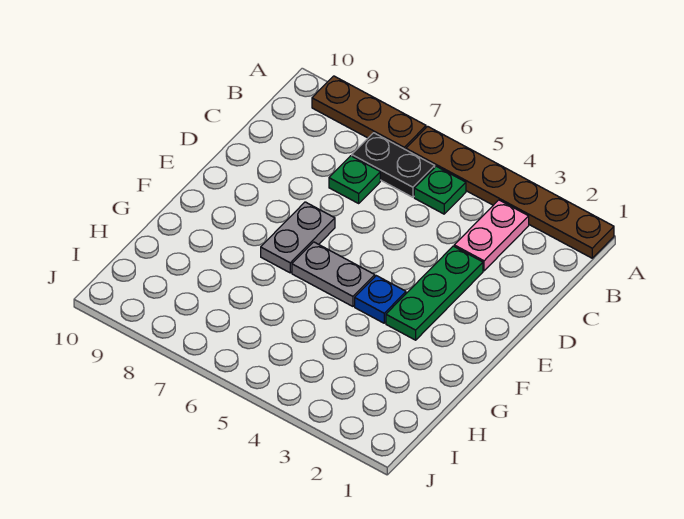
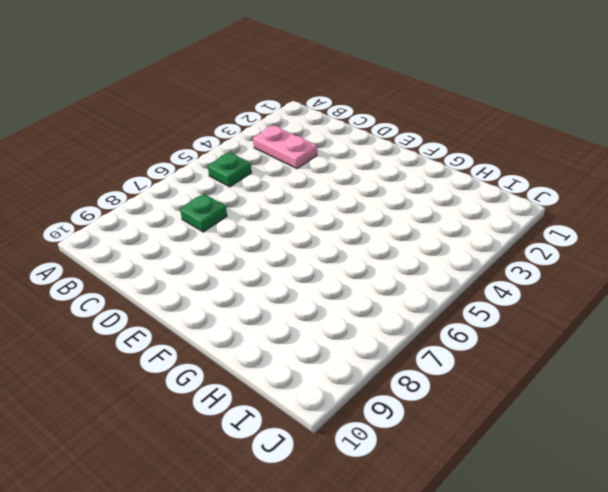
none -> brown 1x6 plate [406,126,614,258]
none -> brown 1x3 plate [312,76,426,150]

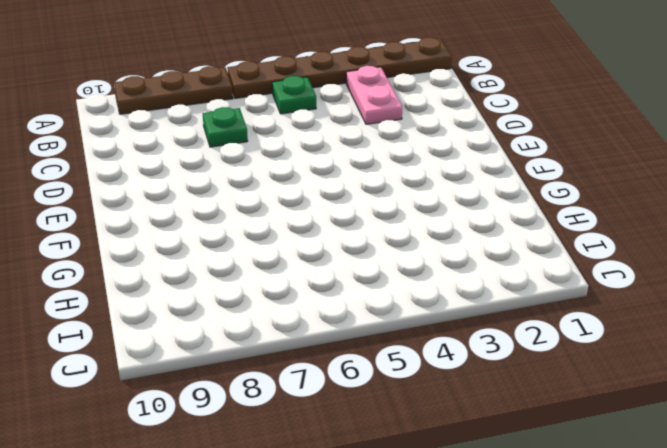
none -> black 1x2 plate [352,133,435,197]
none -> green 1x3 plate [386,246,483,340]

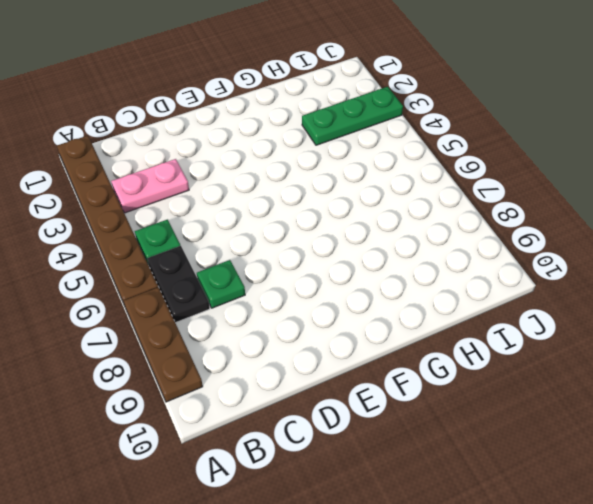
green 1x3 plate [302,87,403,145] -> green 1x3 plate moved to [386,246,483,340]
none -> grey 1x2 plate [261,202,335,273]
none -> blue 1x1 plate [355,276,406,323]

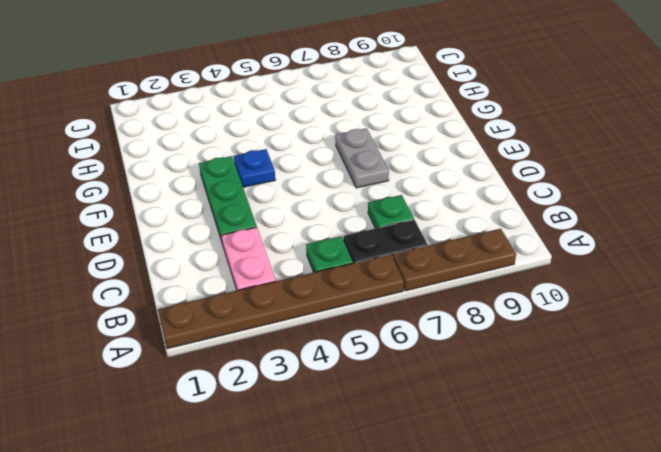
none -> grey 1x2 plate [292,242,375,306]

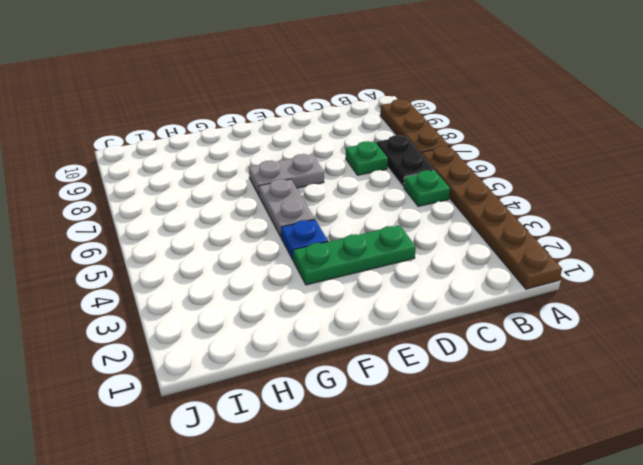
none -> pink 1x2 plate [454,200,529,271]

